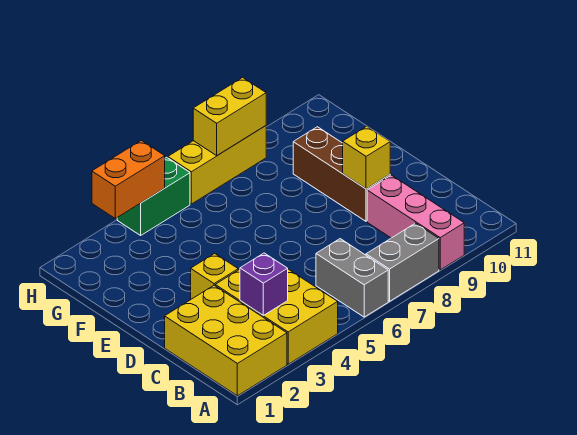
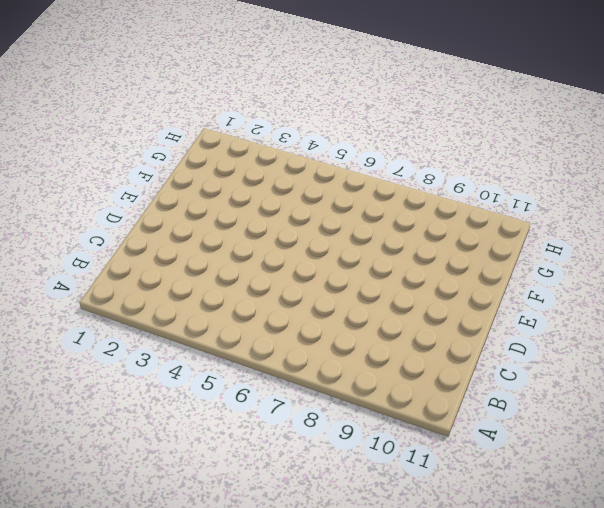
none -> yellow 2x3 brick [165,285,287,396]
none -> yellow 2x3 brick [215,269,338,364]
none -> grey 1x2 brick [316,239,388,317]

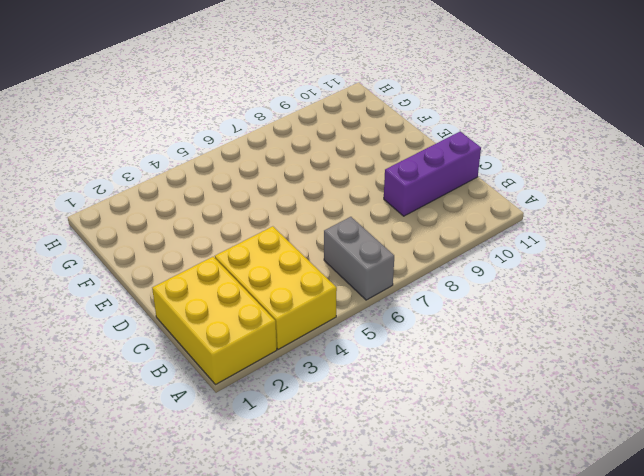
purple 1x3 brick [384,132,481,216] -> pink 1x3 brick [367,175,464,270]
none -> grey 1x2 brick [366,223,439,301]
none -> yellow 1x1 brick [191,253,238,299]
none -> brown 1x3 brick [293,127,390,221]

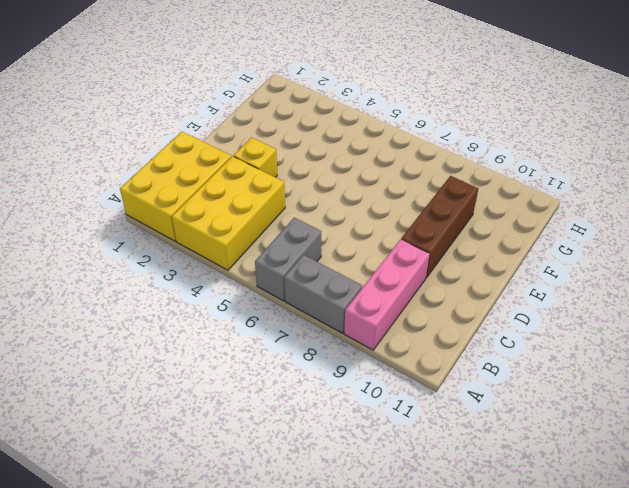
none -> green 1x2 brick [117,157,190,235]
none -> yellow 1x3 brick [168,126,266,204]
none -> purple 1x1 brick [240,253,288,315]

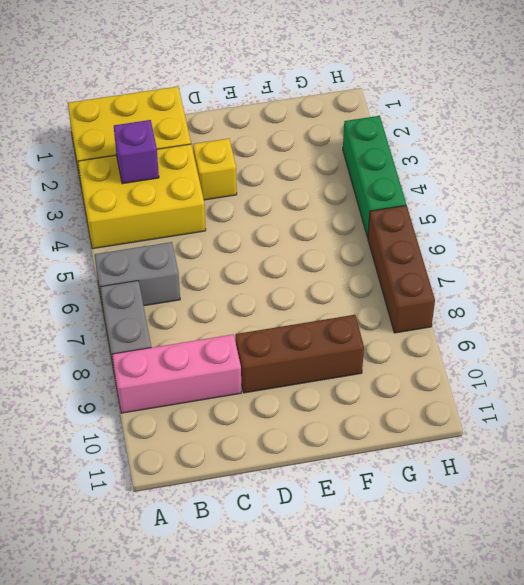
green 1x3 brick [343,116,406,237] -> green 1x2 brick [117,157,190,235]
brown 1x3 brick [368,205,435,333] -> yellow 1x3 brick [168,126,266,204]
none -> yellow 1x1 brick [343,126,390,189]
none -> orange 1x2 brick [92,140,165,218]
none -> yellow 1x2 brick [193,77,266,155]

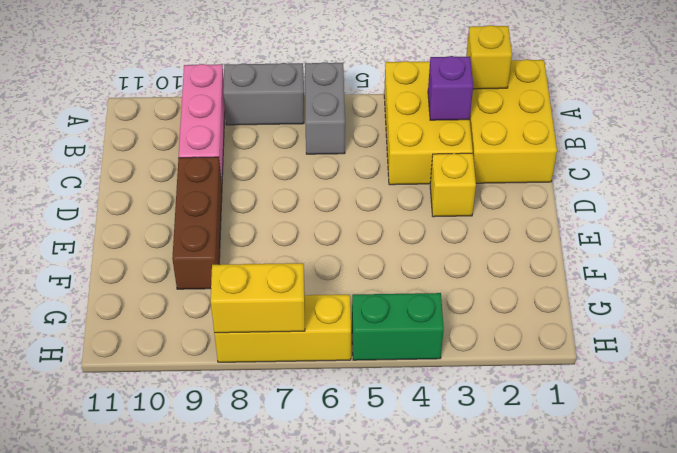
yellow 1x1 brick [466,25,512,89] -> yellow 1x1 brick moved to [343,126,390,189]
none -> orange 1x2 brick [92,140,165,218]

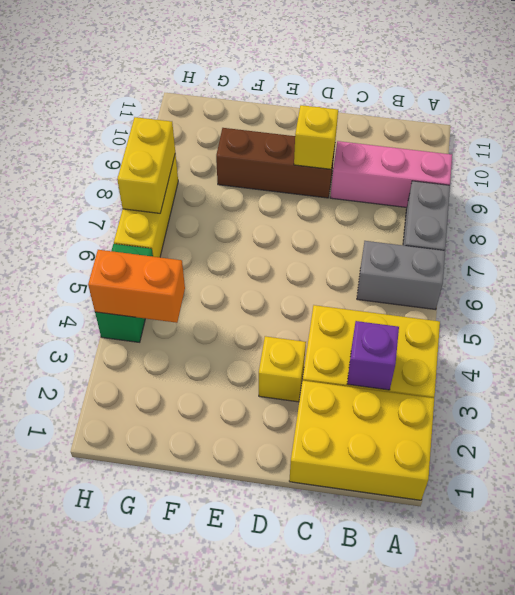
orange 1x2 brick [88,250,185,323] -> orange 1x2 brick turned to [92,140,165,218]

